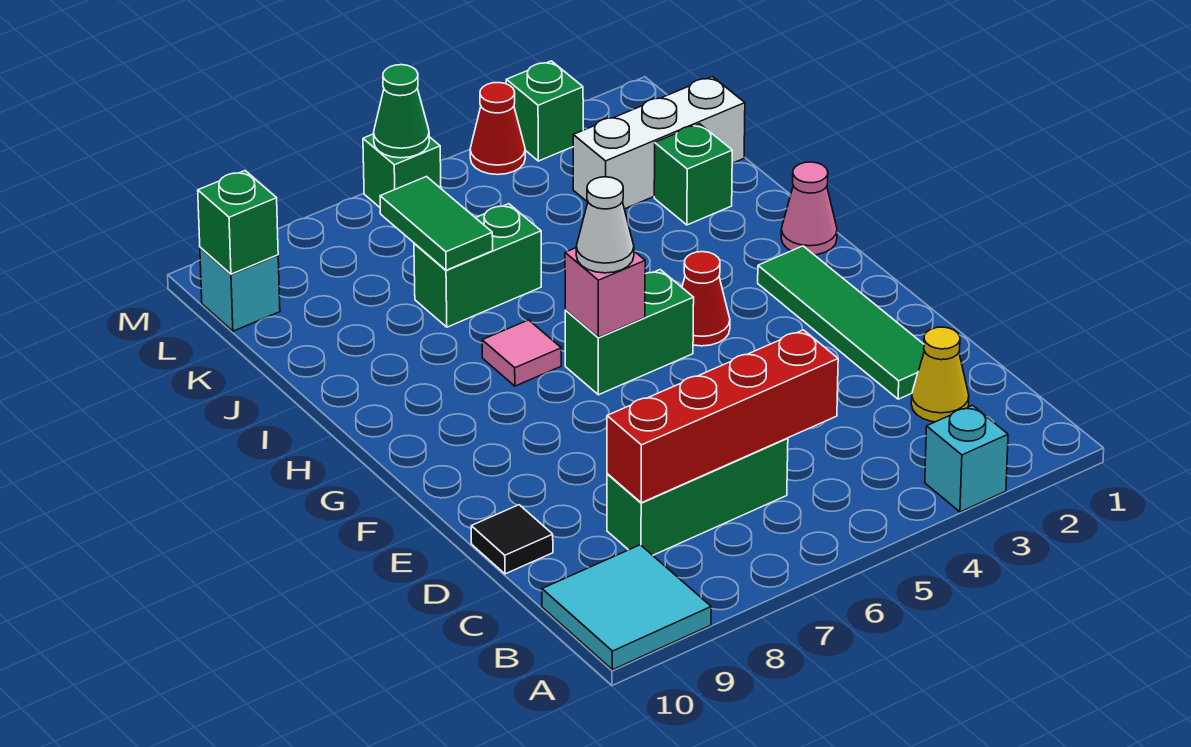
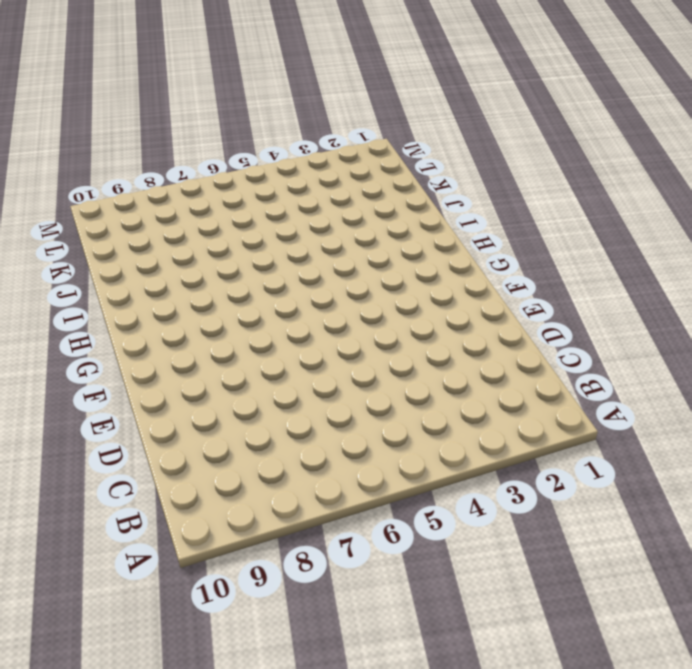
none -> cyan 1x1 brick [925,405,1008,512]
none -> cyan 2x2 tile [542,545,711,670]
none -> yellow 1x1 cone [911,327,969,422]

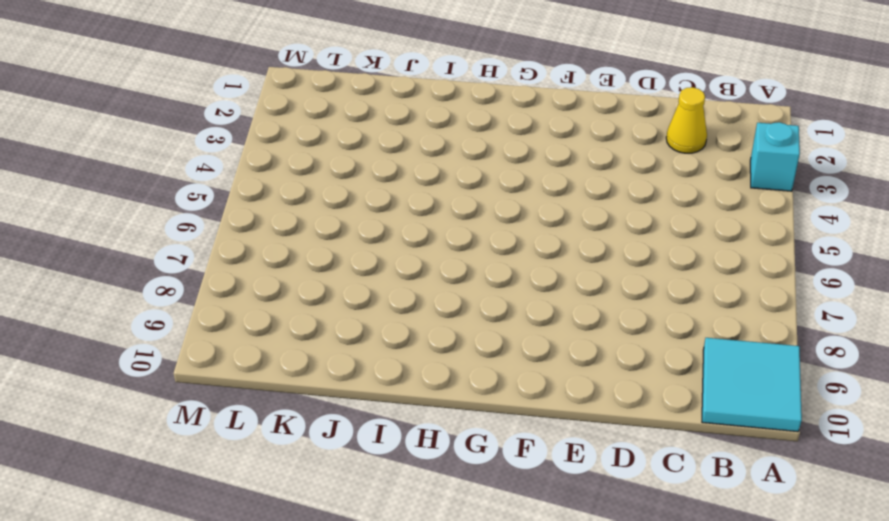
none -> green 1x3 brick [607,438,788,555]
none -> green 1x4 tile [758,246,924,399]
none -> black 1x1 tile [471,505,553,574]

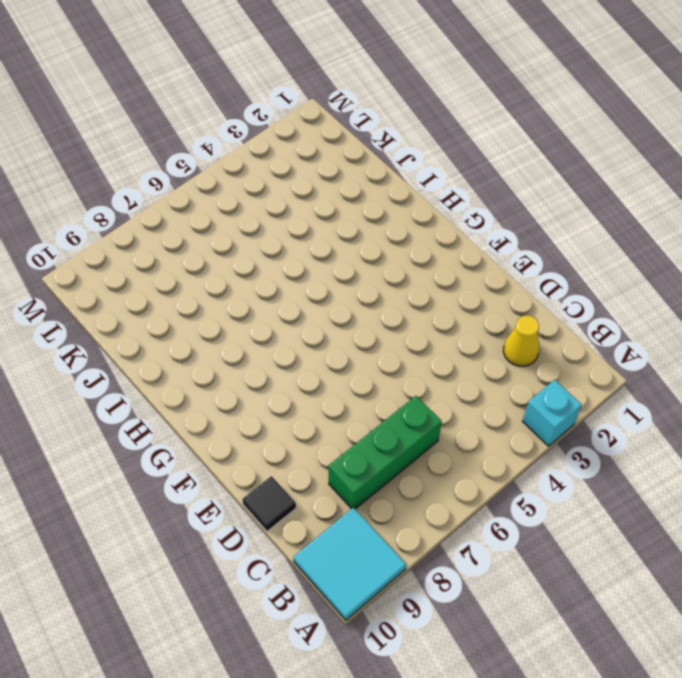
none -> green 1x4 tile [758,246,924,399]
none -> red 1x1 cone [682,252,730,346]
none -> green 1x2 brick [565,270,694,395]

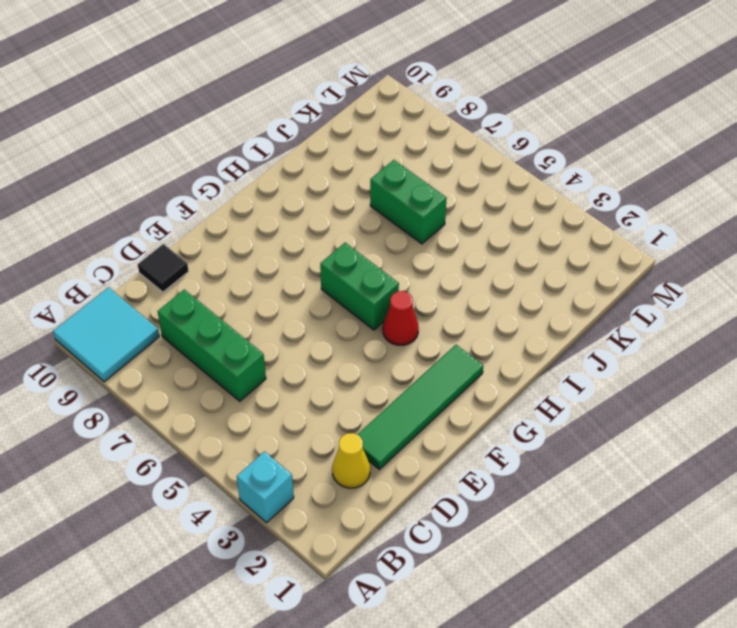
none -> pink 1x1 cone [781,162,837,255]
none -> pink 1x1 tile [482,320,561,386]
none -> green 1x1 brick [654,124,732,225]

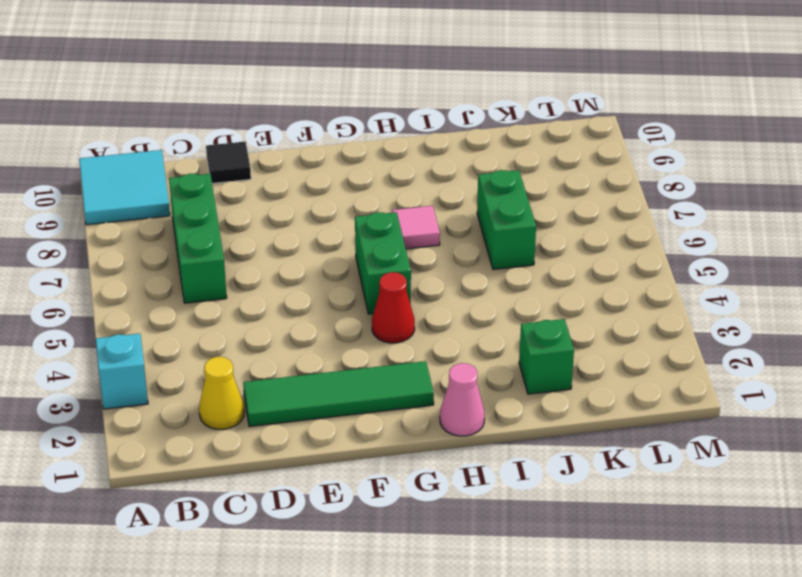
none -> white 1x3 brick [573,77,745,209]
none -> cyan 1x1 brick [200,247,280,331]
none -> green 1x1 brick [506,61,583,161]

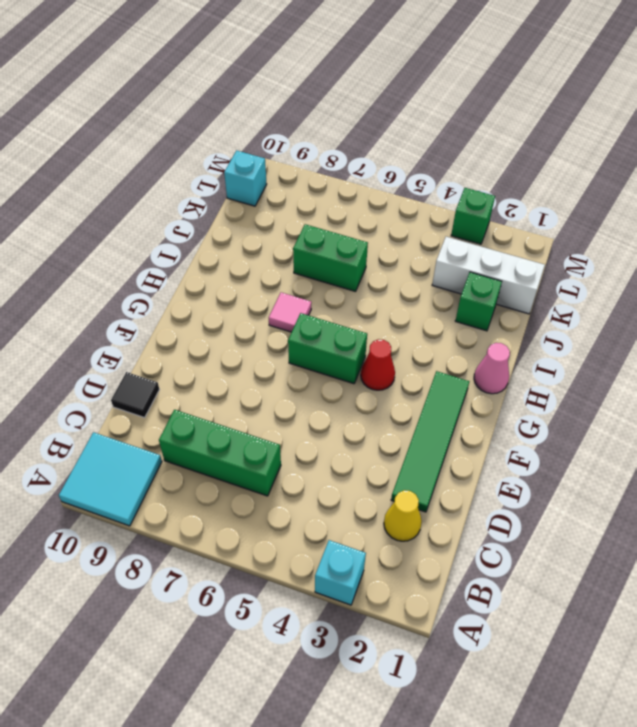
none -> red 1x1 cone [470,83,525,175]
none -> green 1x1 brick [363,134,441,207]
none -> red 1x4 brick [607,330,838,503]

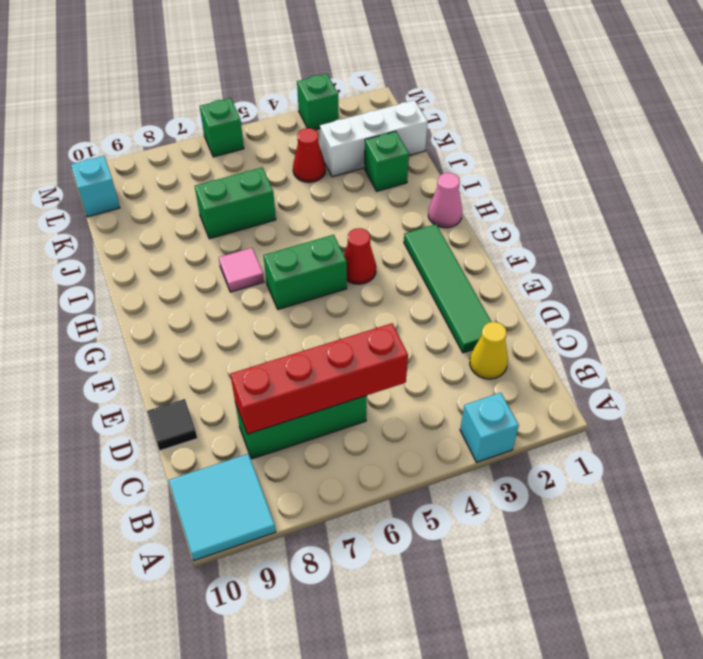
red 1x1 cone [293,128,326,182] -> red 1x1 cone moved to [470,83,525,175]
none -> pink 1x1 brick [565,248,645,337]
none -> green 1x2 tile [380,177,493,270]
none -> green 1x1 brick [198,171,278,274]

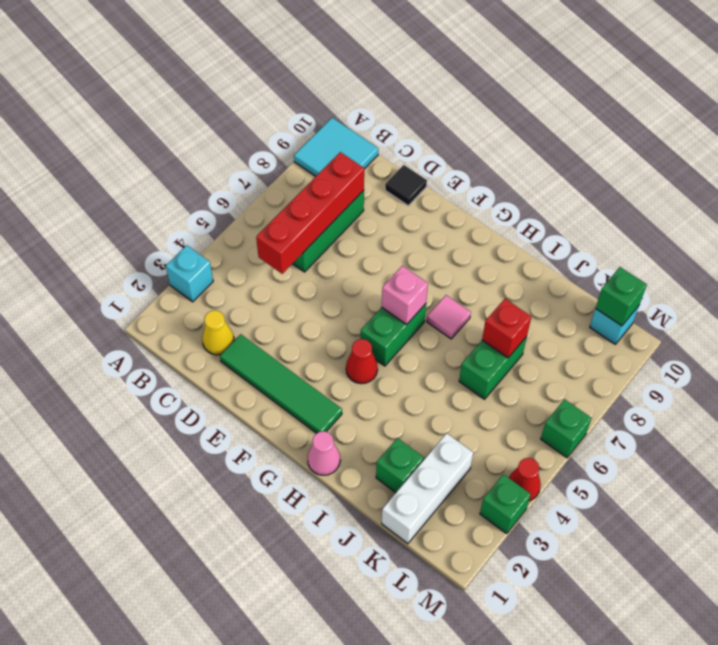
red 1x1 brick [482,299,531,358] -> green 1x2 tile [380,177,493,270]
none -> green 1x1 cone [374,65,429,158]
none -> white 1x1 cone [576,177,634,273]

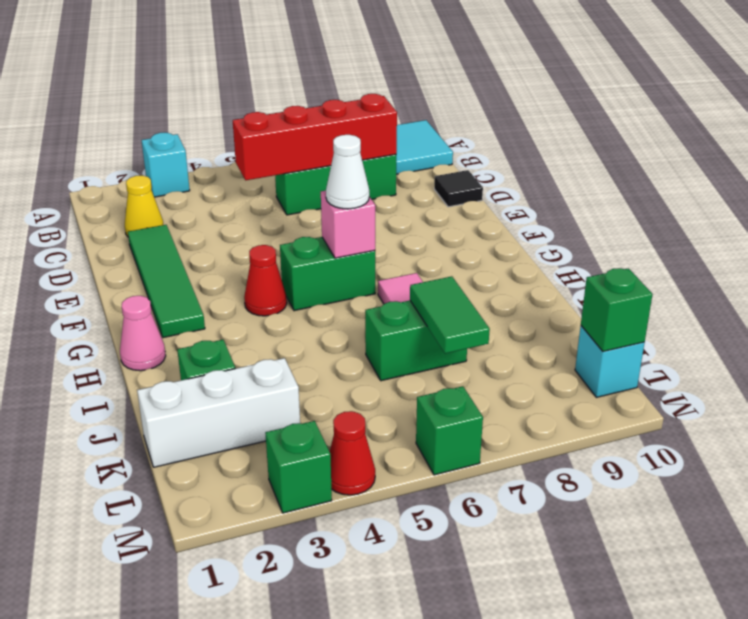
none -> green 1x1 cone [374,65,429,158]

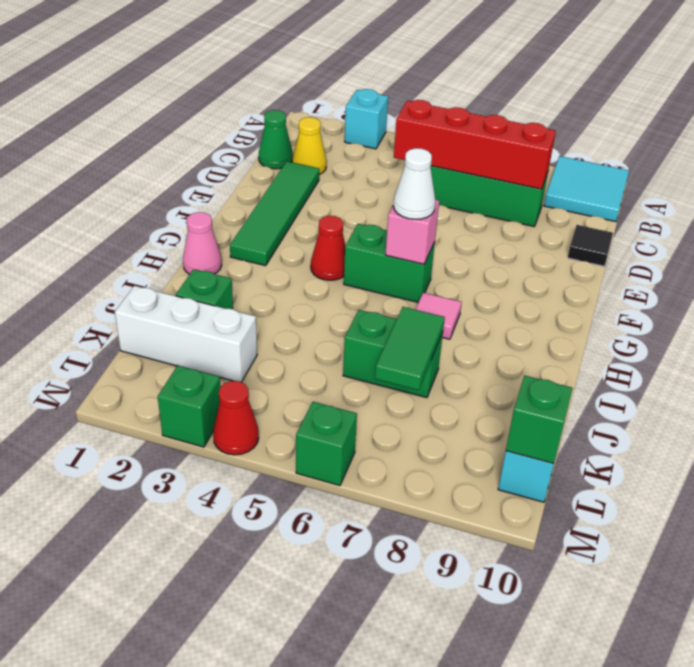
green 1x1 cone [259,110,293,169] -> green 1x1 cone moved to [374,65,429,158]

